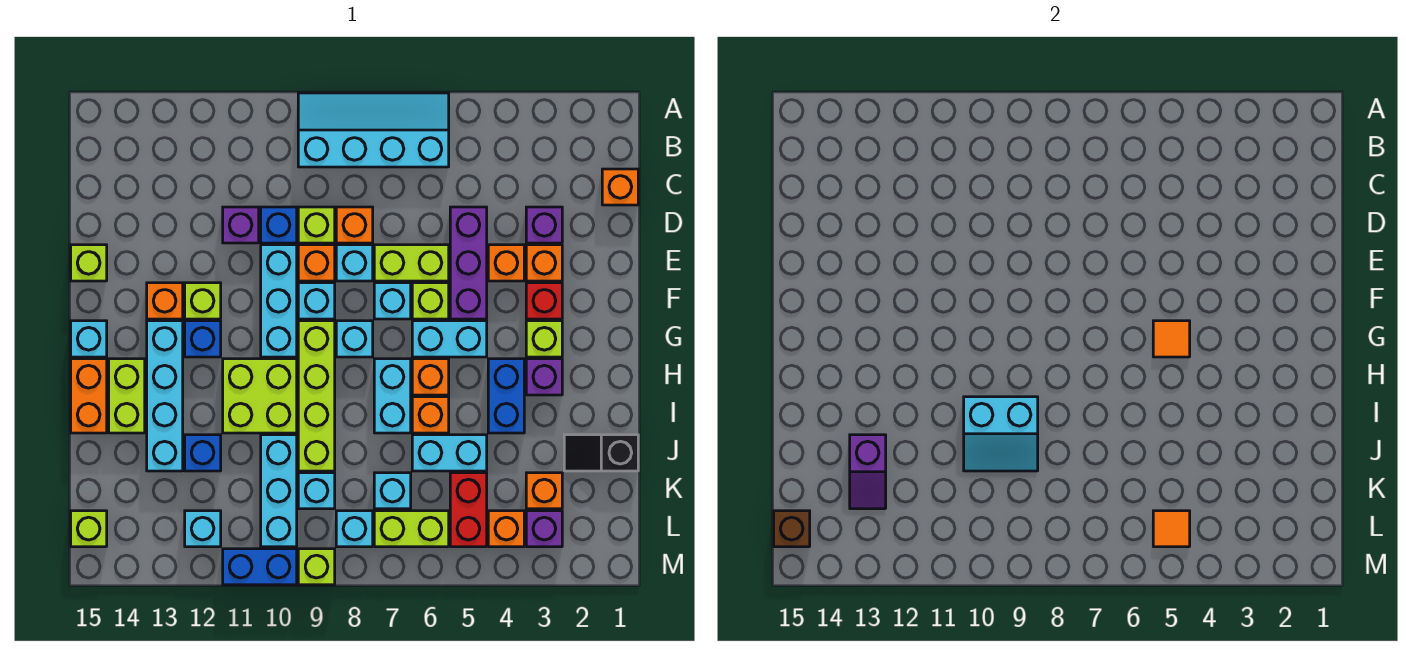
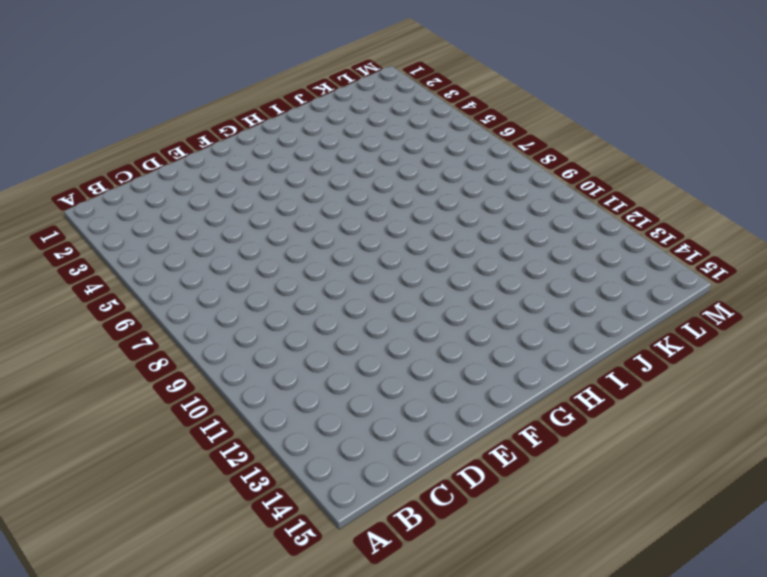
none -> cyan 2x4 slope [298,93,449,167]
none -> orange 1x1 brick [602,169,638,205]
none -> purple 1x1 brick [526,207,562,243]
none -> purple 1x3 brick [450,207,487,319]

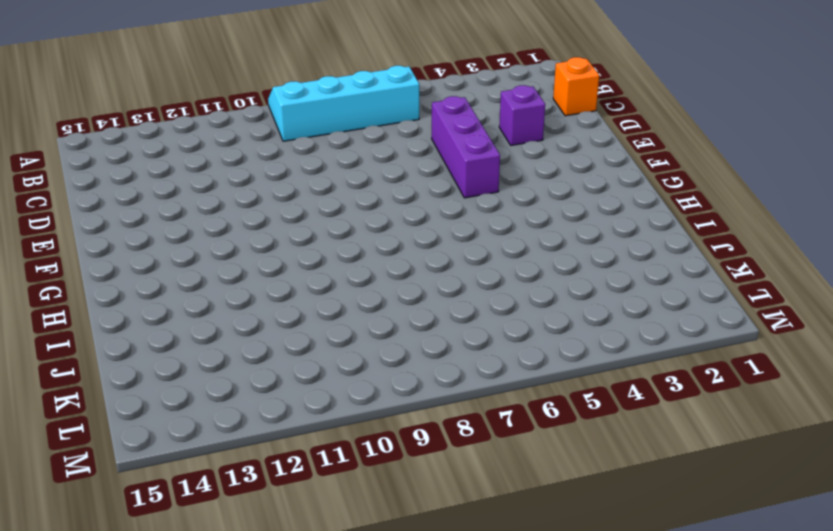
none -> orange 1x1 brick [336,207,373,243]
none -> lime 1x1 brick [298,207,335,243]
none -> blue 1x1 brick [261,207,297,243]
none -> purple 1x1 brick [223,207,259,243]

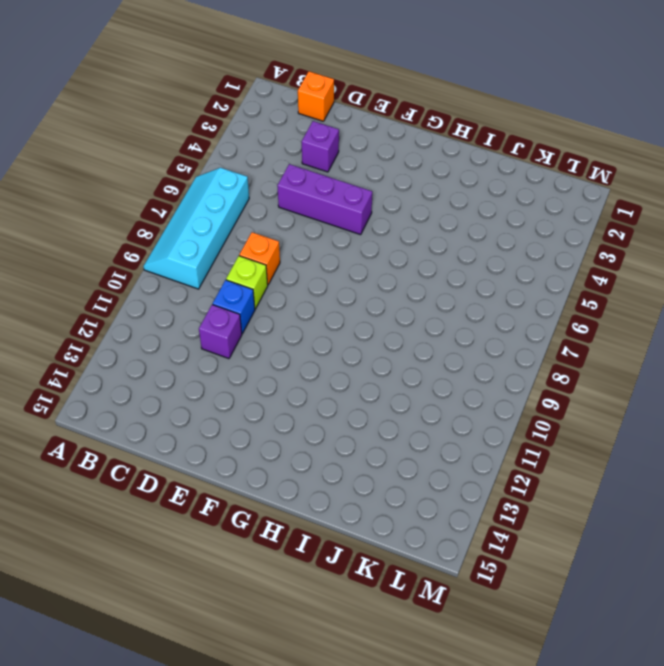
none -> orange 1x1 brick [526,245,562,281]
none -> orange 1x1 brick [488,245,524,281]
none -> lime 1x2 brick [374,245,449,281]
none -> cyan 1x1 brick [336,245,373,281]

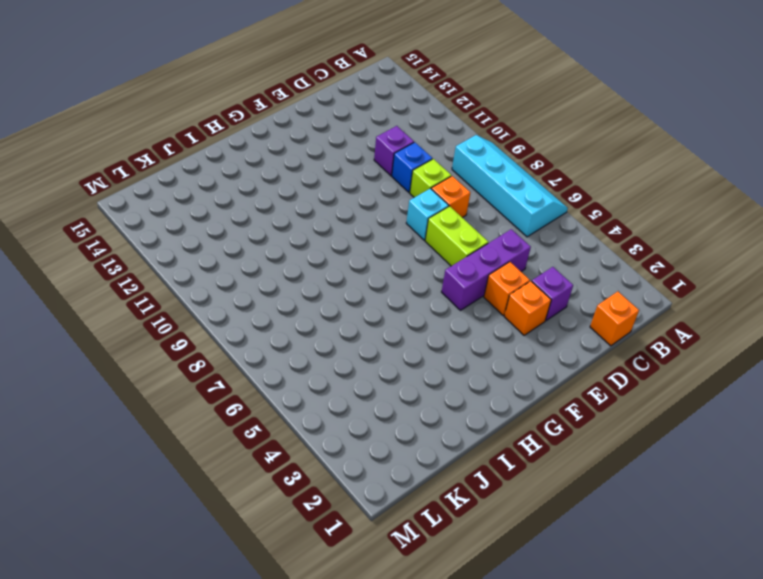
none -> orange 1x1 brick [298,245,335,281]
none -> cyan 1x3 brick [261,245,297,357]
none -> lime 1x1 brick [71,245,107,281]
none -> red 1x1 brick [526,283,562,319]

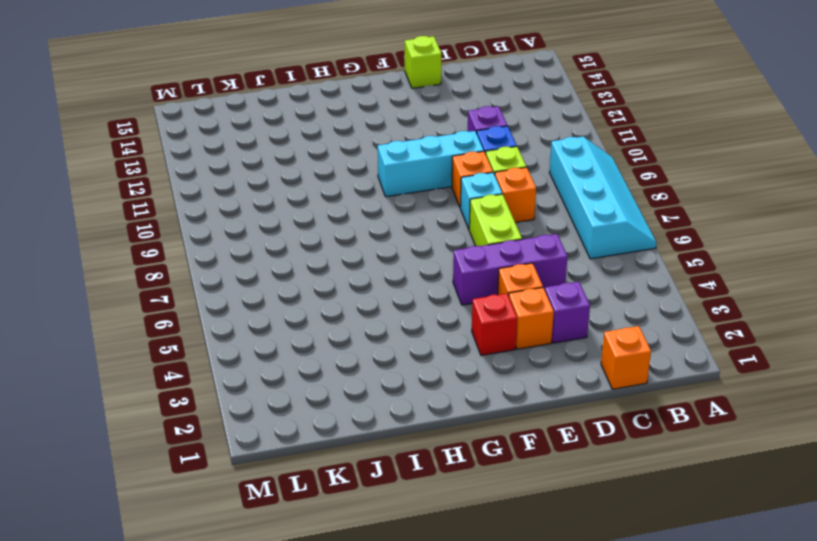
none -> lime 1x1 brick [412,283,449,319]
none -> cyan 1x1 brick [374,283,411,319]
none -> cyan 1x1 brick [298,283,335,319]
none -> lime 1x1 brick [185,283,221,319]

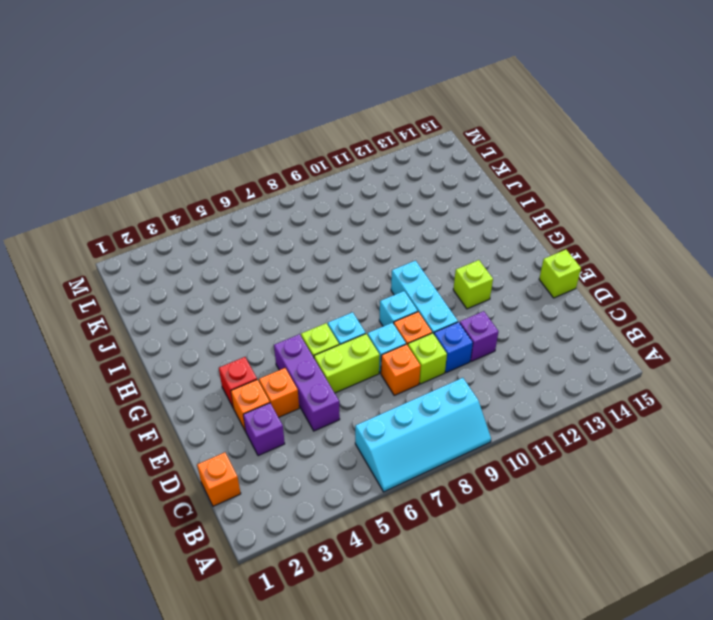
none -> orange 1x1 brick [147,283,183,319]
none -> lime 1x1 brick [526,321,562,357]
none -> cyan 1x2 brick [412,321,487,357]
none -> cyan 1x1 brick [336,321,373,357]

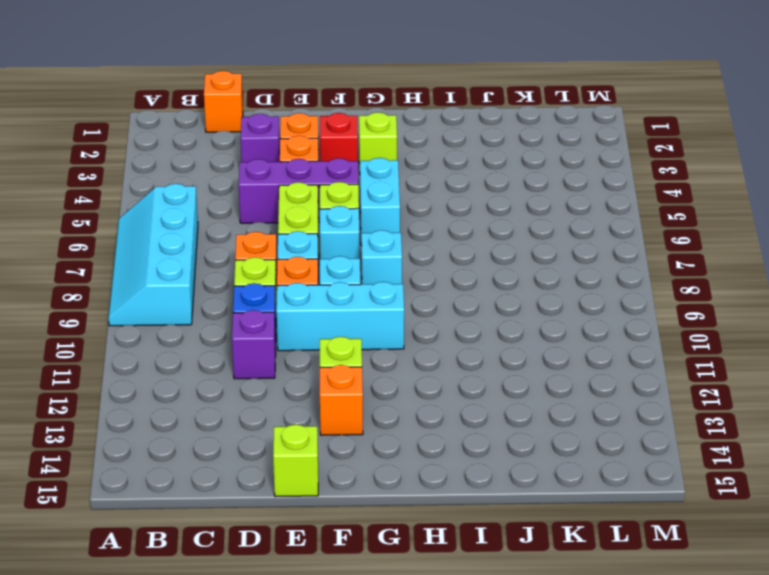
none -> lime 1x4 brick [298,321,335,471]
none -> blue 1x1 brick [185,321,221,357]
none -> cyan 1x4 brick [147,321,183,471]
none -> cyan 1x1 brick [71,321,107,357]

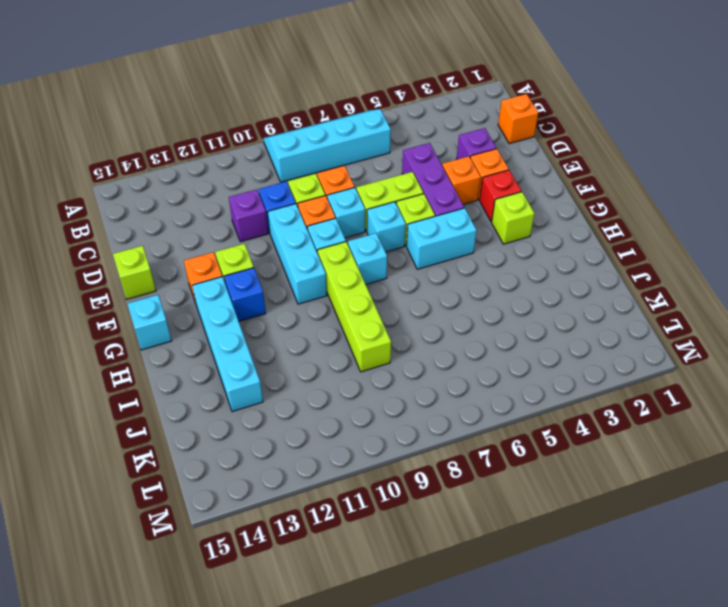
none -> purple 1x1 brick [526,359,562,395]
none -> blue 1x2 brick [488,359,524,433]
none -> orange 1x1 brick [412,359,449,395]
none -> cyan 1x2 brick [374,359,411,433]

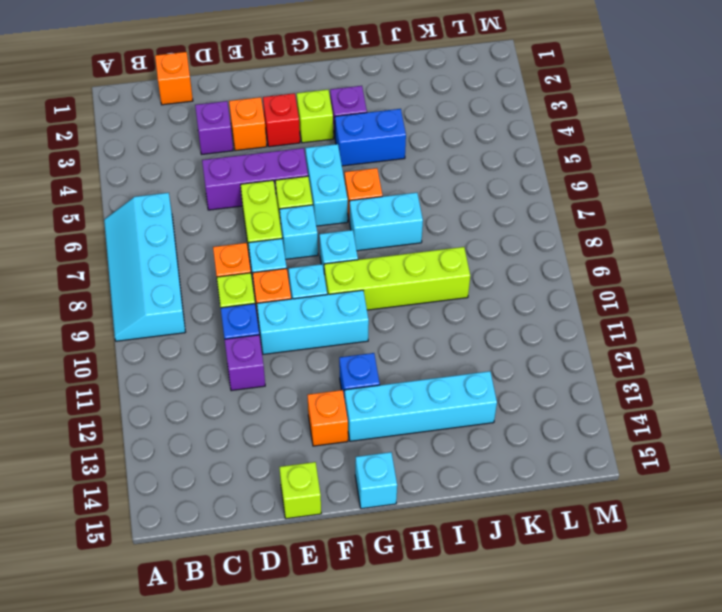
none -> orange 1x1 brick [488,245,524,281]
none -> lime 1x1 brick [185,283,221,319]
none -> lime 2x2 brick [223,359,297,433]
none -> lime 1x2 brick [109,359,145,433]

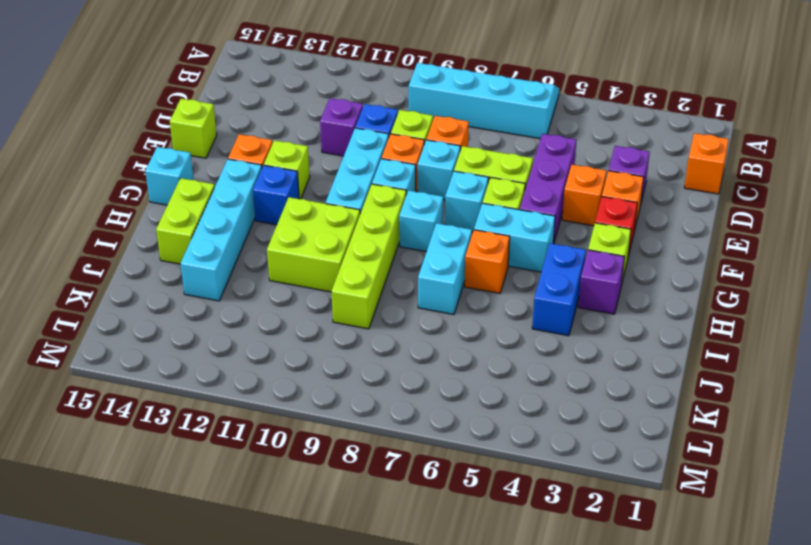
none -> orange 1x2 brick [71,359,107,433]
none -> orange 1x1 brick [412,397,449,433]
none -> black 1x2 slope [564,435,638,471]
none -> cyan 1x2 brick [412,435,487,471]

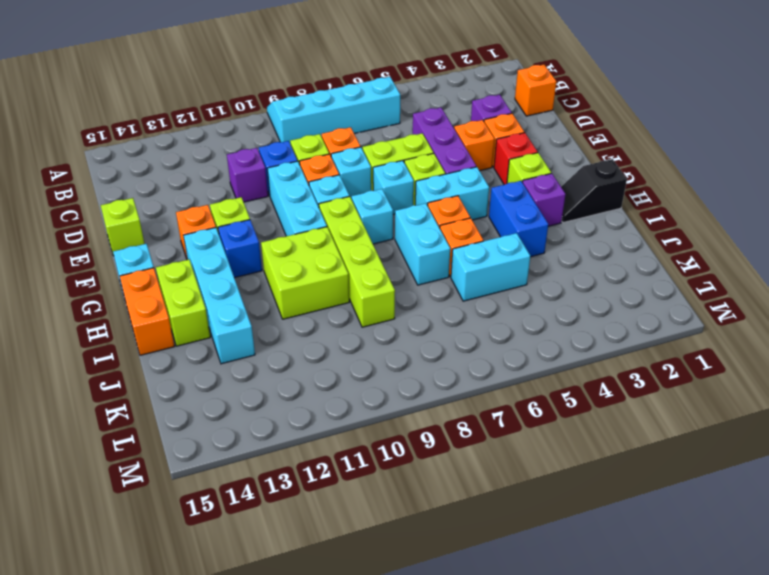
black 1x2 slope [561,159,627,223] -> black 1x2 slope moved to [564,435,638,471]
none -> cyan 1x3 brick [261,435,297,547]
none -> blue 1x1 brick [185,435,221,471]
none -> orange 1x1 brick [526,473,562,509]
none -> red 1x2 brick [450,473,487,547]

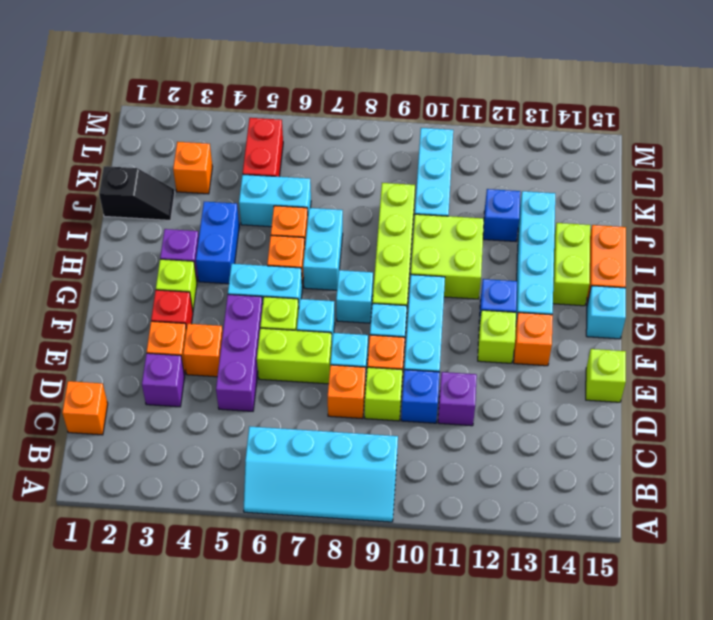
none -> cyan 1x1 brick [374,473,411,509]
none -> cyan 1x1 brick [298,473,335,509]
none -> purple 1x1 brick [526,511,562,547]
none -> orange 1x1 brick [488,511,524,547]

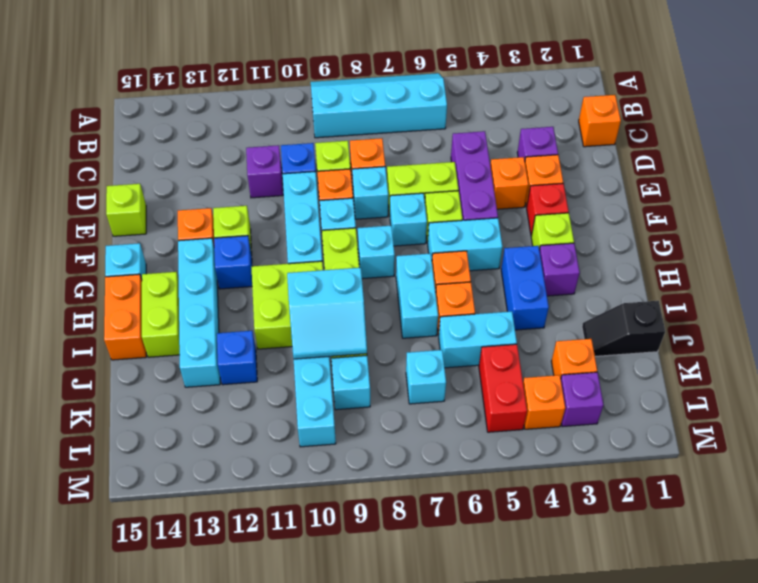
none -> lime 1x2 brick [374,511,449,547]
none -> cyan 1x1 brick [336,511,373,547]
none -> cyan 1x1 brick [185,511,221,547]
none -> lime 1x1 brick [71,511,107,547]

